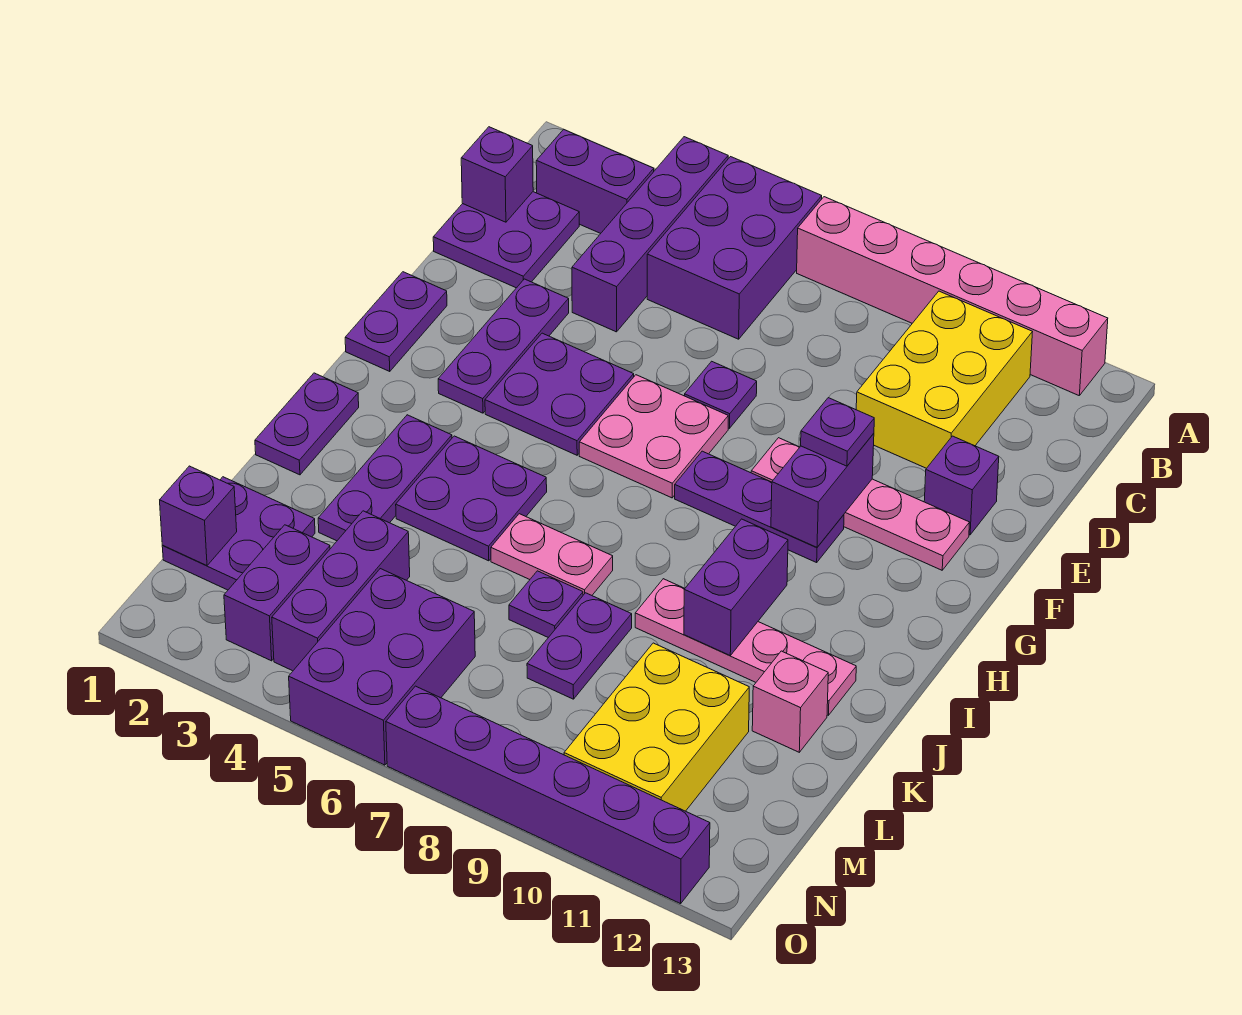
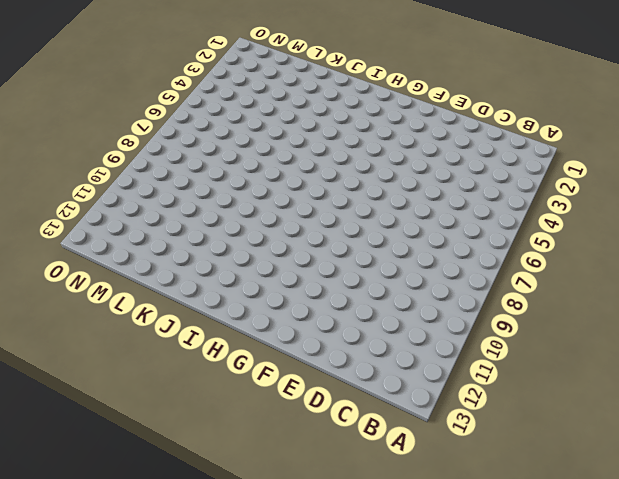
none -> purple 1x4 brick [572,137,728,332]
none -> purple 2x3 brick [647,157,822,339]
none -> pink 1x6 brick [797,197,1108,395]
none -> purple 1x2 brick [536,129,654,233]

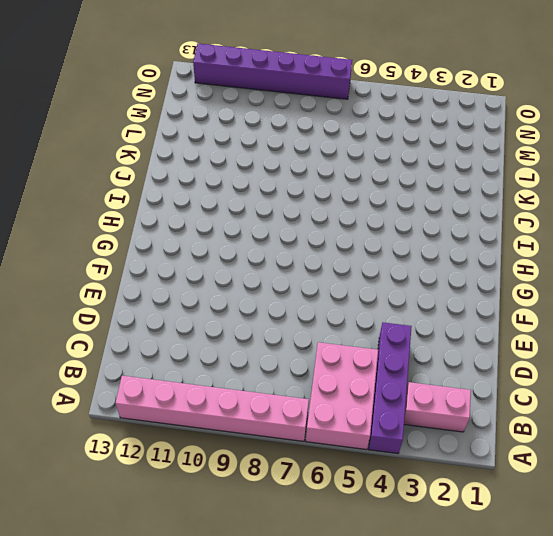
pink 2x3 brick [306,342,378,450] -> purple 2x3 brick [647,157,822,339]
pink 1x2 brick [404,382,471,432] -> purple 1x2 brick [536,129,654,233]
none -> yellow 2x3 brick [856,291,1032,468]
none -> purple 2x2 plate [433,192,579,288]
none -> purple 1x3 plate [438,279,569,413]
none -> purple 1x1 plate [685,361,757,428]

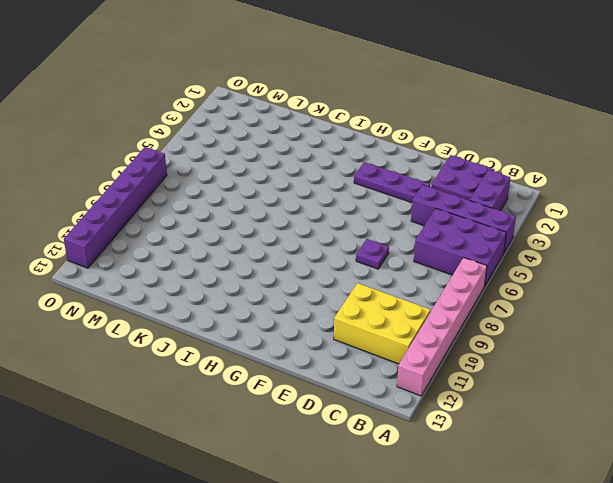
none -> purple 1x1 brick [924,436,999,535]
none -> purple 1x2 plate [345,272,447,371]
none -> purple 2x2 plate [485,333,634,455]
none -> pink 2x2 plate [579,375,728,498]

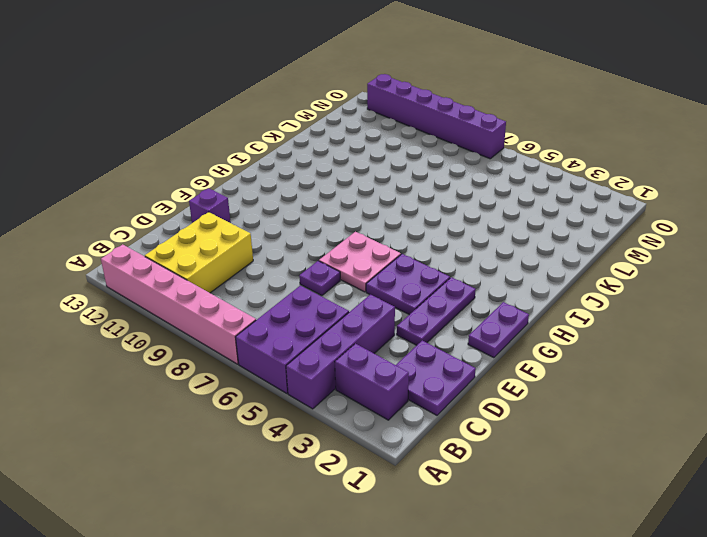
none -> pink 1x4 plate [751,438,970,570]
none -> purple 1x3 plate [675,451,844,562]
none -> purple 1x2 plate [255,373,359,475]
none -> purple 1x3 plate [318,415,452,541]

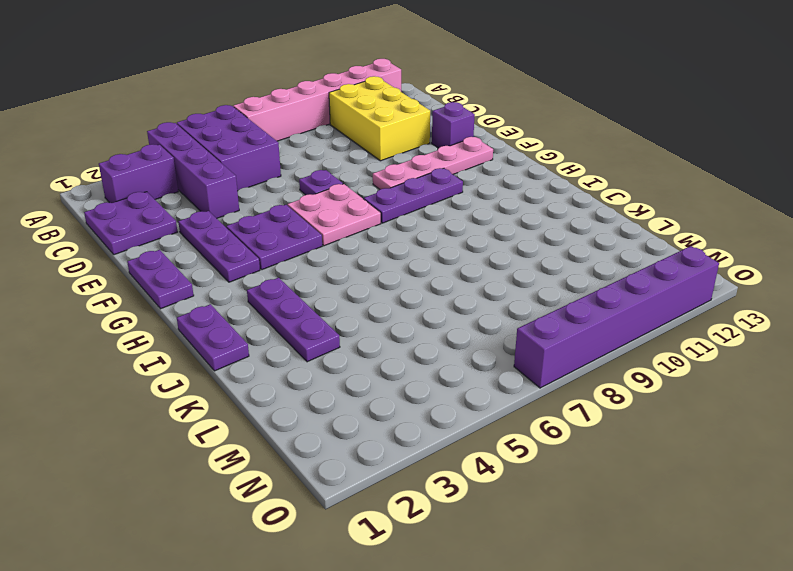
none -> purple 2x2 plate [396,436,547,561]
none -> pink 1x2 plate [491,514,613,595]
none -> pink 1x4 plate [635,579,856,715]
none -> purple 1x1 plate [509,571,583,638]

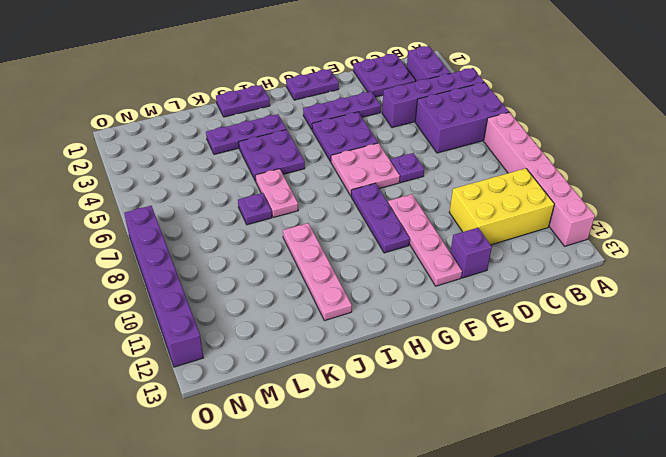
none -> purple 1x2 plate [527,593,632,699]
none -> pink 1x1 brick [752,651,828,752]
none -> purple 2x2 plate [162,477,315,590]
none -> purple 1x3 brick [272,511,410,671]

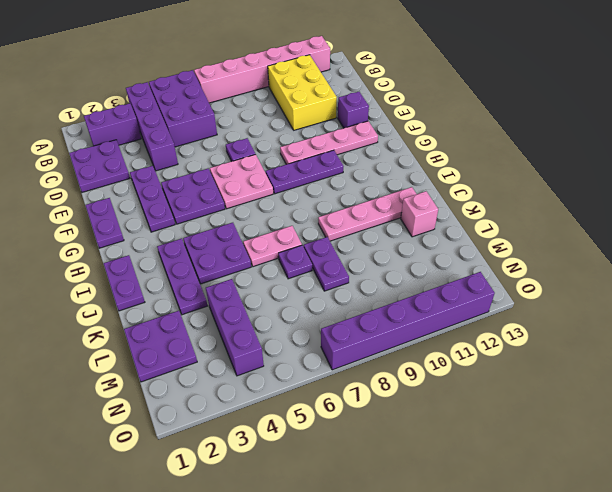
none -> yellow 2x3 brick [564,643,749,811]
none -> purple 1x2 brick [224,525,330,661]
none -> purple 2x3 brick [289,569,475,765]
none -> purple 1x1 brick [461,127,533,222]

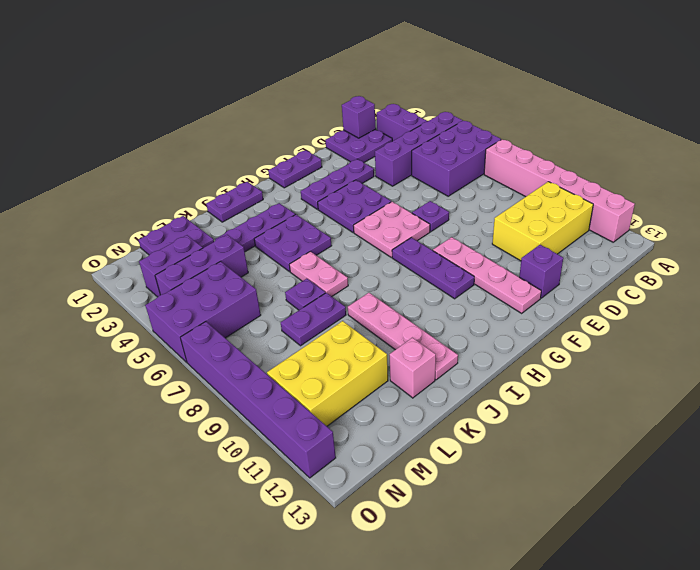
none -> purple 1x2 brick [771,433,874,547]
none -> purple 1x2 brick [684,519,788,655]
none -> purple 1x1 brick [160,466,237,566]
none -> purple 1x1 plate [801,398,874,466]

